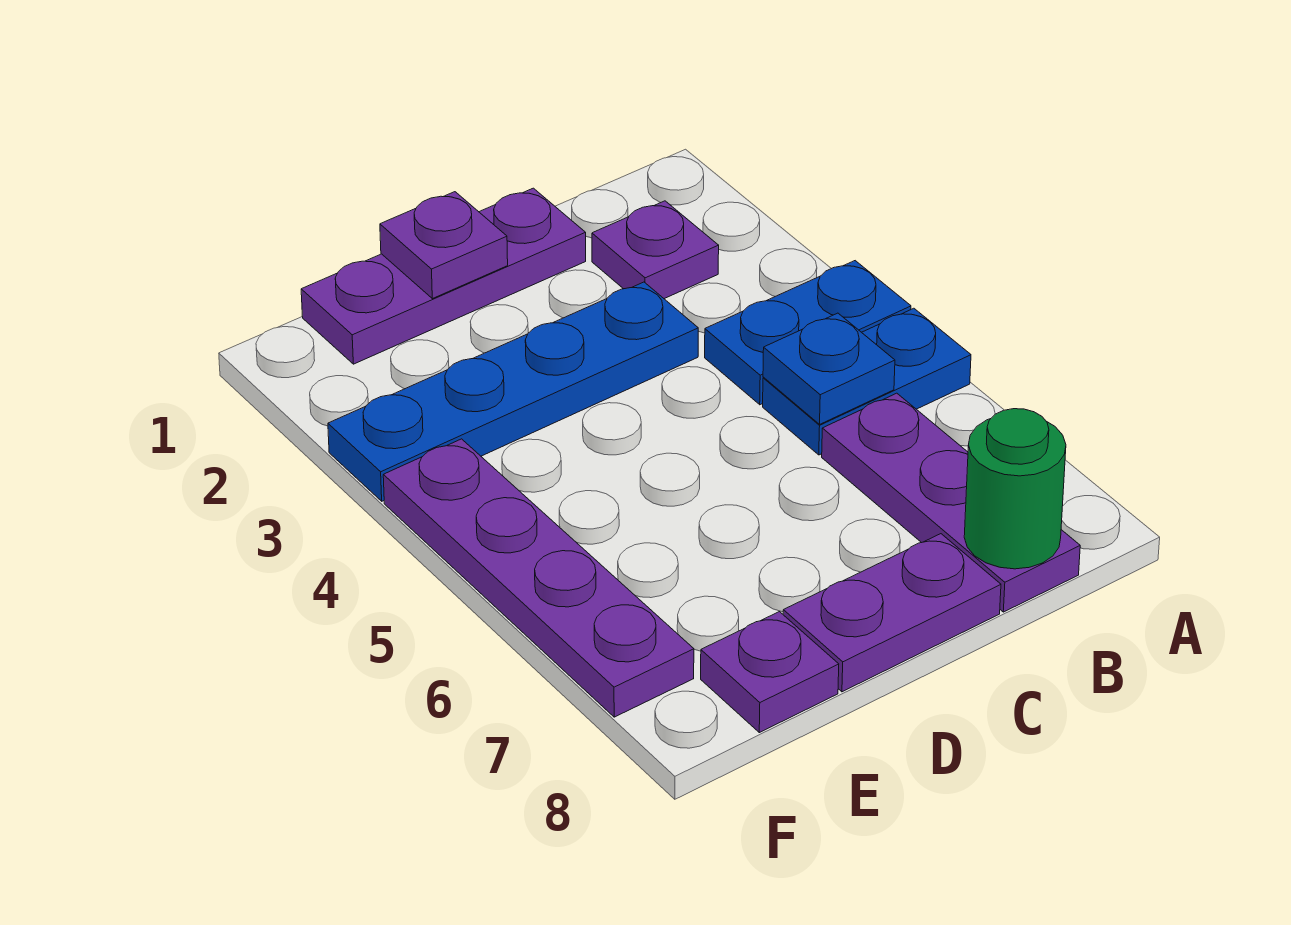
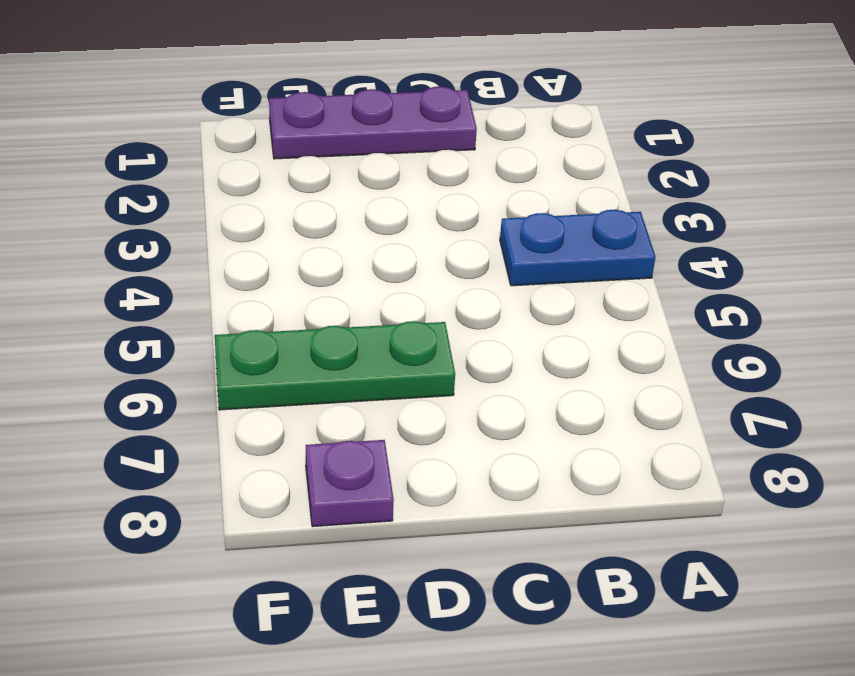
green 1x3 plate [215,321,455,410] -> purple 1x4 plate [383,439,694,717]
none -> blue 1x2 plate [763,308,971,455]
none -> purple 1x1 plate [592,201,719,299]
none -> purple 1x3 plate [822,393,1080,612]

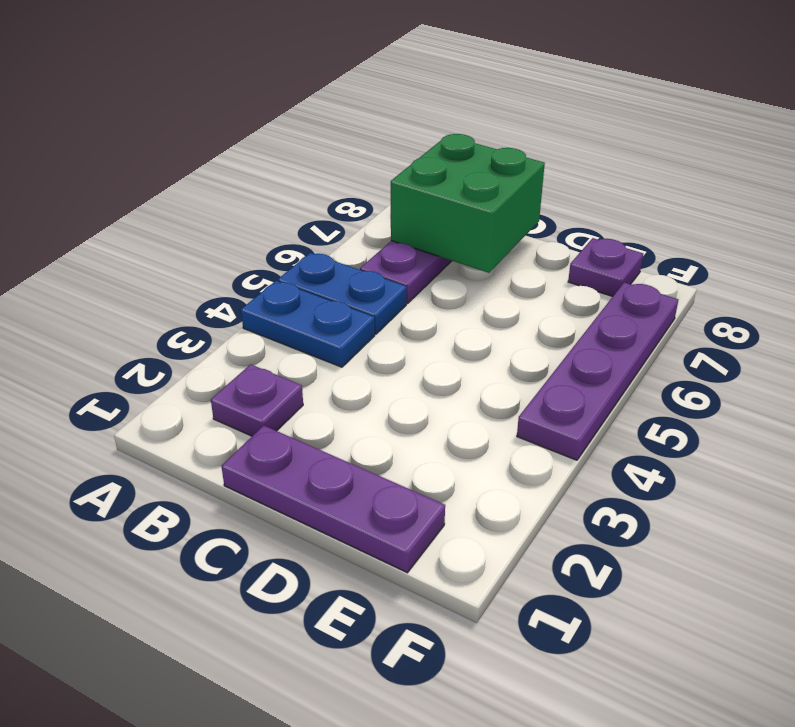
green 2x2 brick [391,134,545,273] -> green 1x1 round brick [964,409,1066,569]
none -> blue 1x4 plate [328,282,698,501]
none -> purple 1x2 plate [783,534,1001,692]
none -> blue 1x1 plate [763,313,895,424]

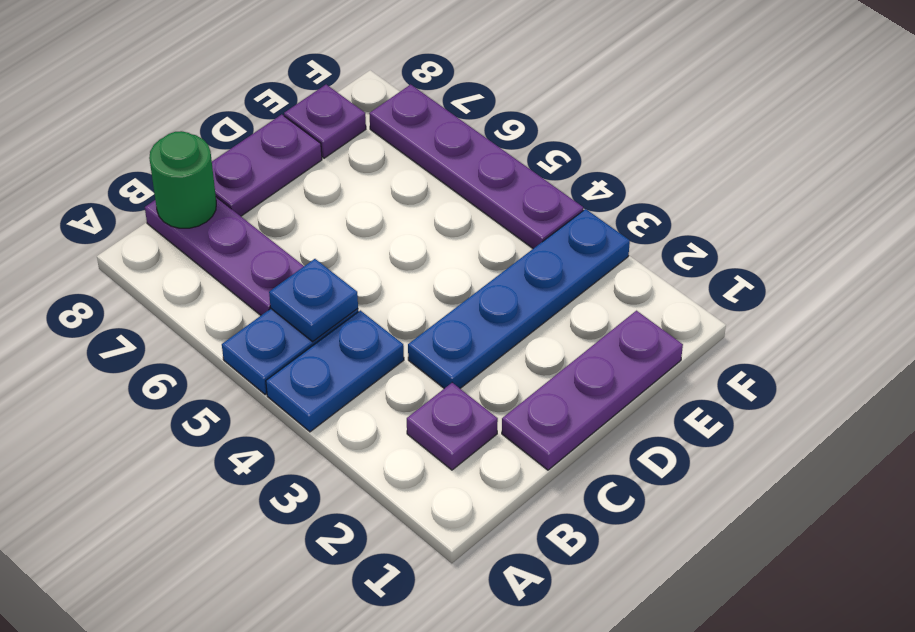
none -> purple 1x1 plate [380,192,508,299]

